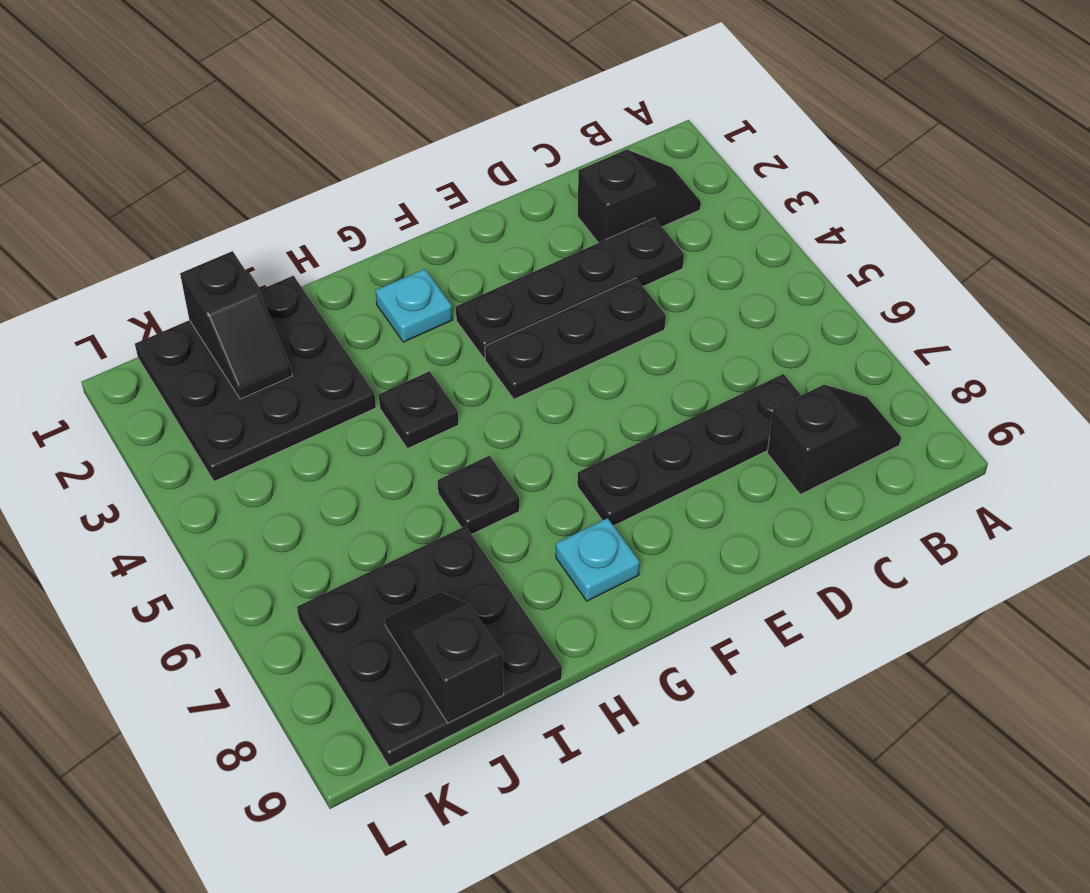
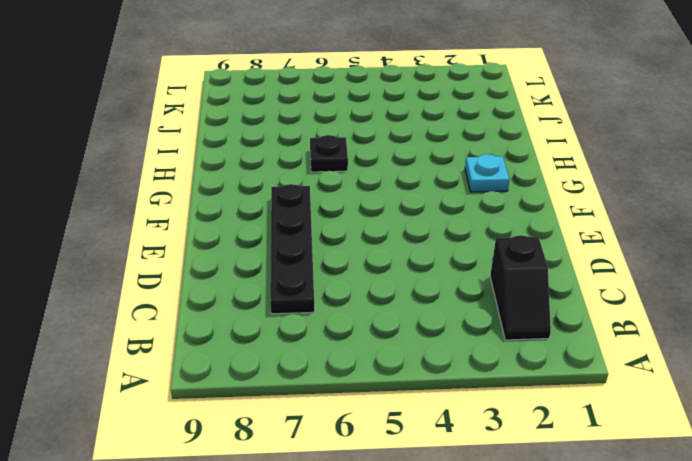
none -> black 1x2 slope [767,385,901,494]
none -> black 1x4 plate [456,218,684,359]
none -> black 1x3 plate [485,278,666,399]

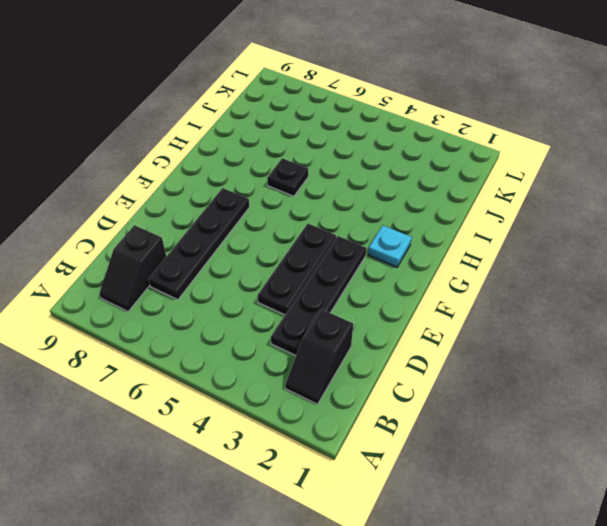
none -> cyan 1x1 plate [556,518,640,601]
none -> black 1x1 plate [379,371,458,449]
none -> black 3x3 plate [135,276,376,481]

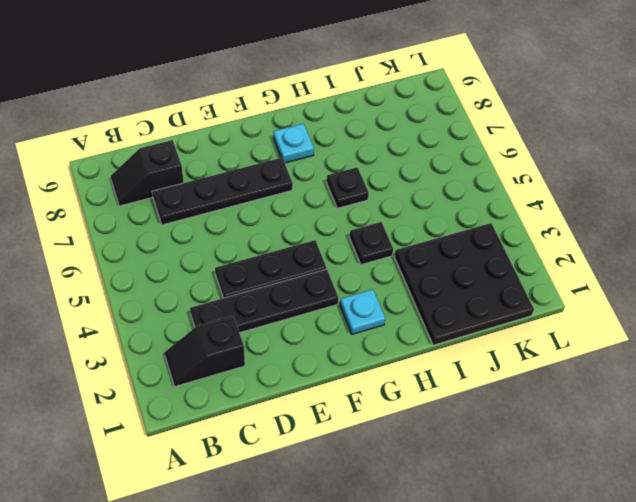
none -> black 3x3 plate [297,526,562,767]
none -> black 1x2 slope [180,251,292,399]
none -> black 1x2 slope [385,592,504,723]

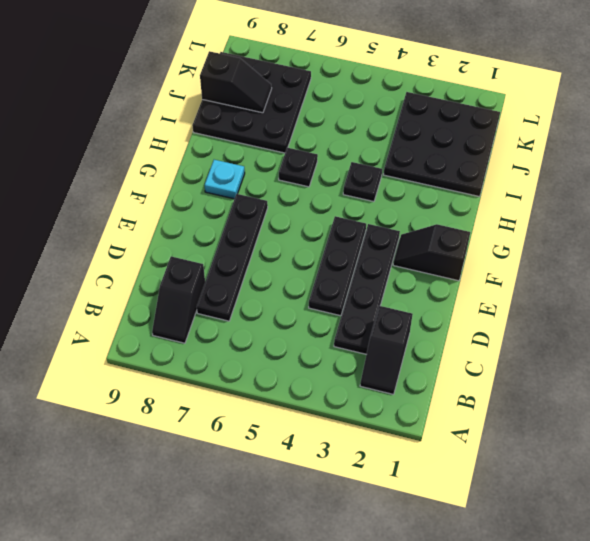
black 1x2 slope [393,224,470,281] -> black 1x2 slope moved to [180,251,292,399]
none -> cyan 1x1 plate [376,269,453,342]

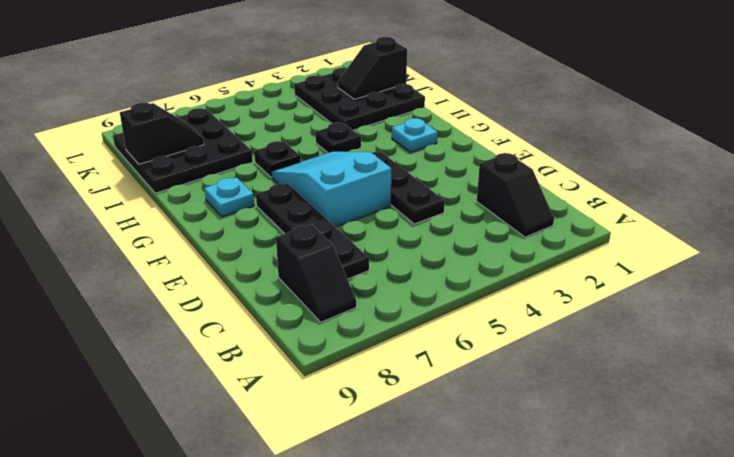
cyan 2x3 slope [272,152,391,227] -> none
none -> black 1x4 plate [456,218,684,359]

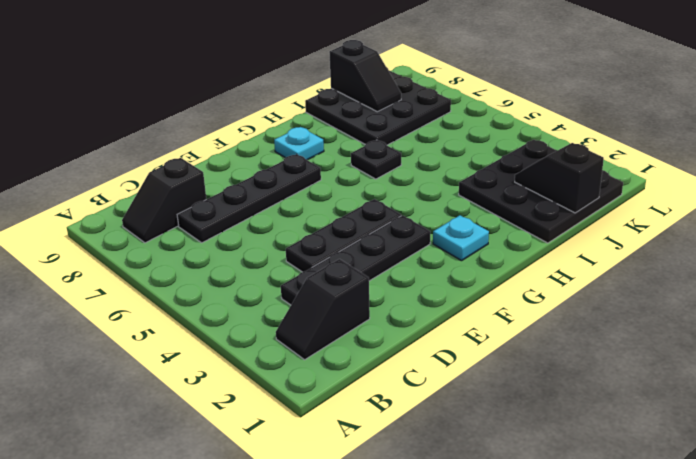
none -> black 1x1 plate [379,371,458,449]

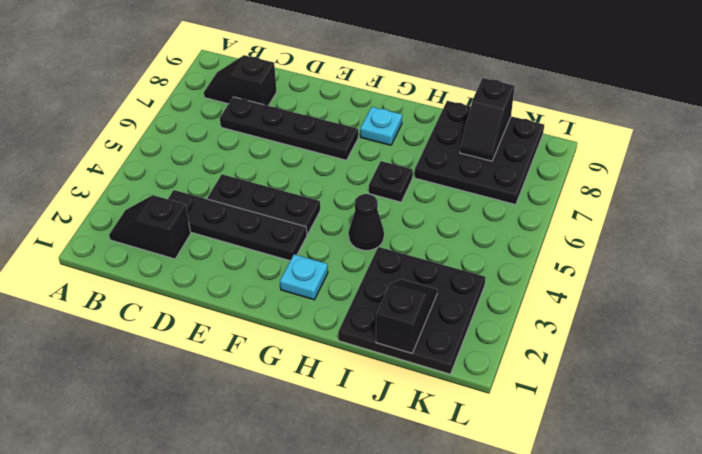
black 1x1 cone [349,194,384,250] -> black 1x1 plate [379,371,458,449]

